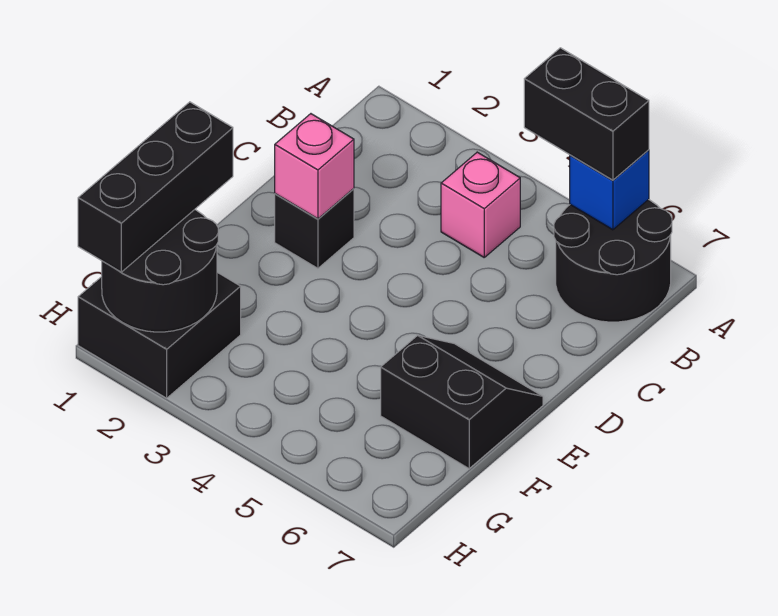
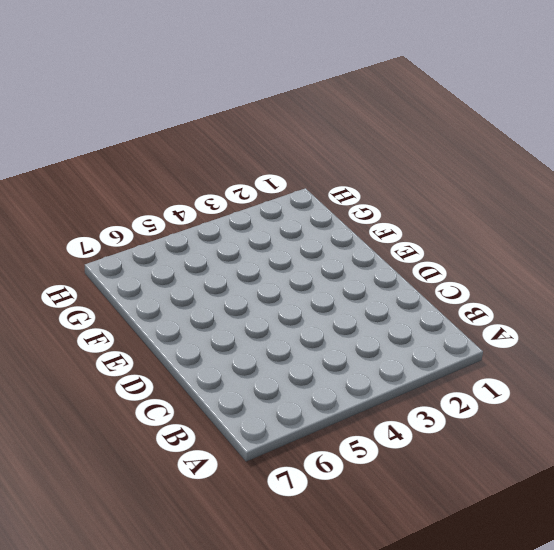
none -> black 2x2 round brick [554,199,672,322]
none -> pink 1x1 brick [441,152,520,257]

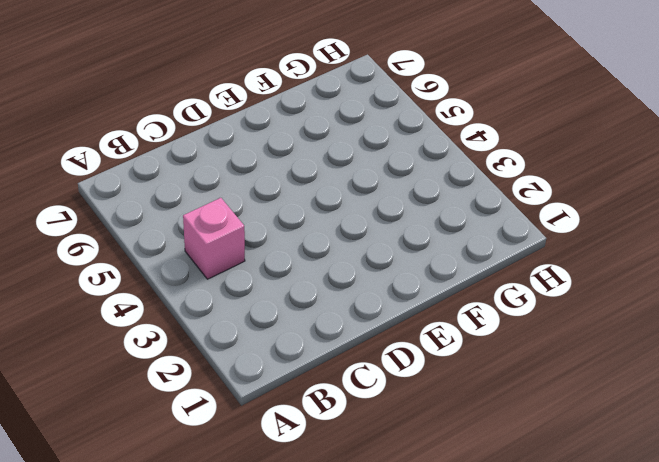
none -> black 2x2 round brick [554,199,672,322]
none -> black 1x1 brick [275,189,354,268]

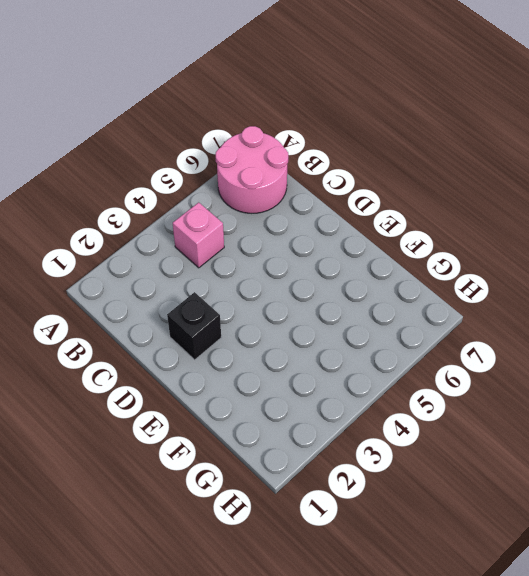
pink 2x2 round brick [216,126,288,213] -> black 2x2 round brick [554,199,672,322]
none -> black 2x2 slope [381,335,543,469]
none -> black 2x2 brick [78,272,241,398]

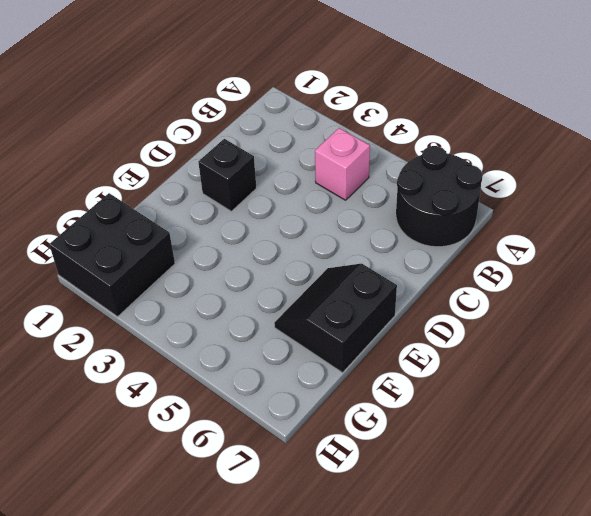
black 2x2 slope [274,264,397,373] -> black 2x2 slope turned to [381,335,543,469]
none -> blue 1x1 brick [570,150,649,230]
none -> pink 1x1 brick [275,114,354,219]

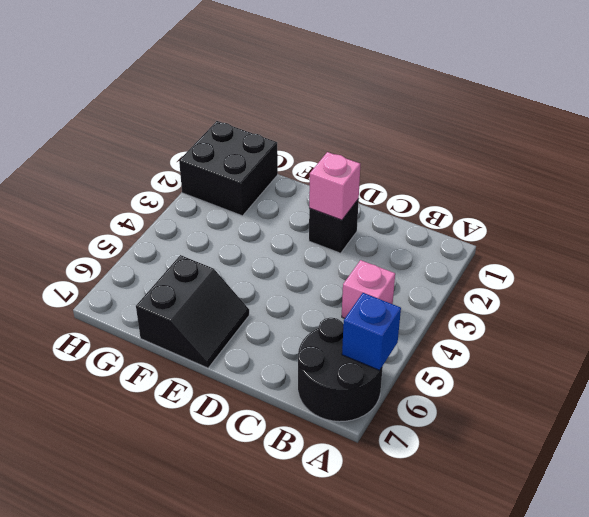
none -> black 2x2 round brick [102,210,218,332]
none -> black 1x2 brick [524,48,649,180]

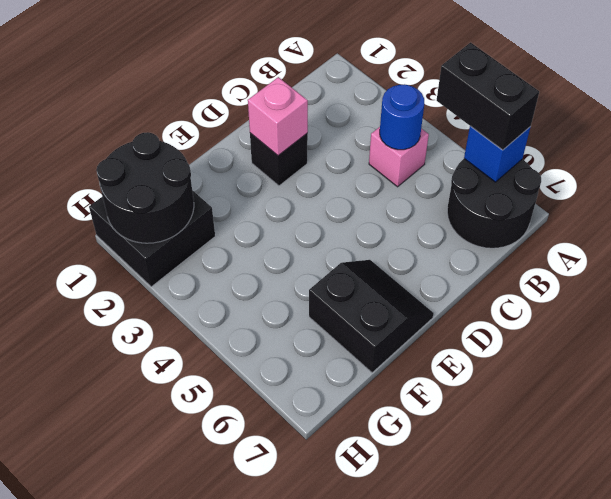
blue 1x1 round brick [380,84,424,150] -> none
none -> black 1x3 brick [78,102,233,272]

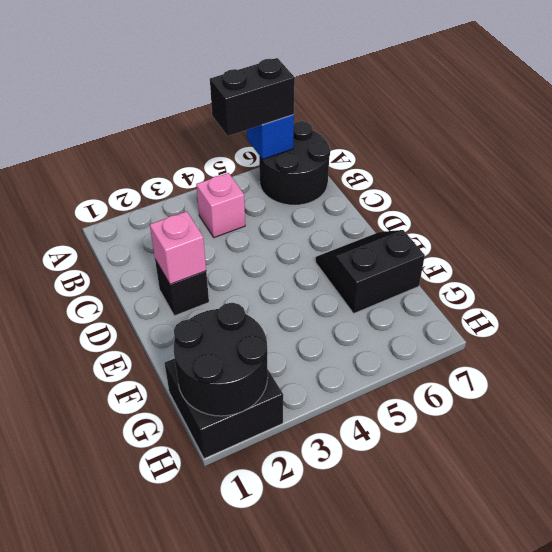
none -> black 1x3 brick [78,102,233,272]

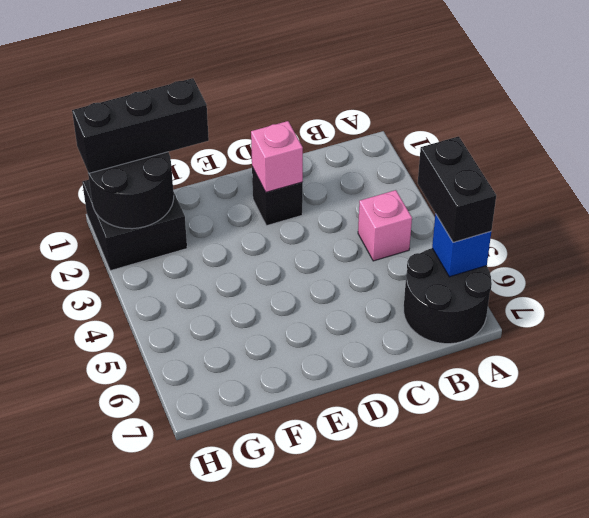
none -> black 2x2 slope [381,335,543,469]

